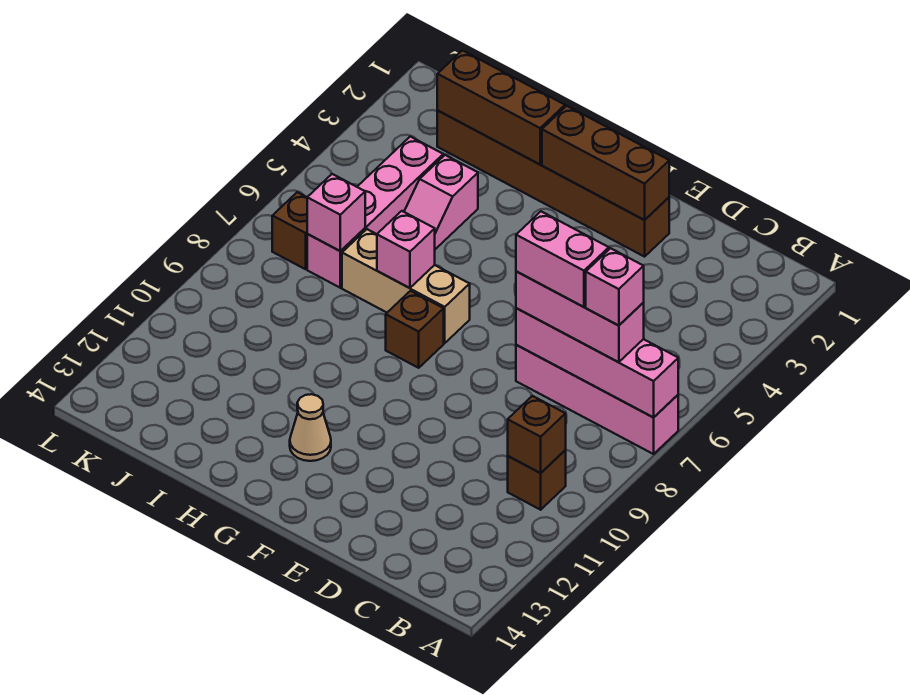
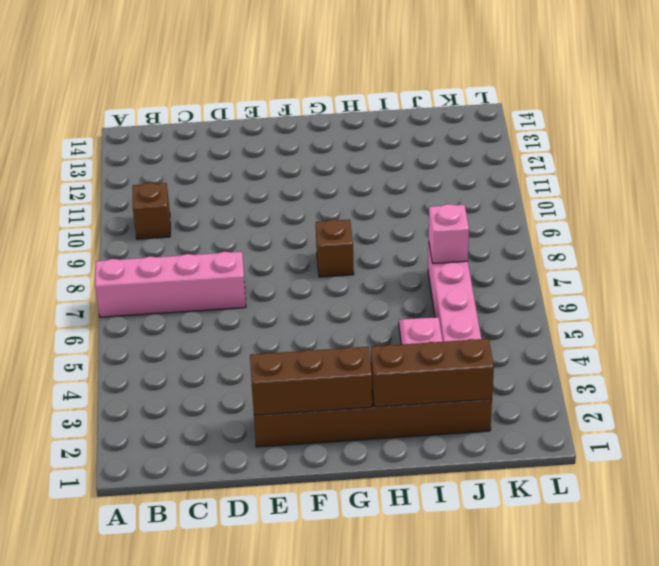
none -> tan 1x3 brick [342,229,470,343]
none -> tan 1x1 cone [290,394,331,461]
none -> brown 1x1 brick [272,192,307,269]

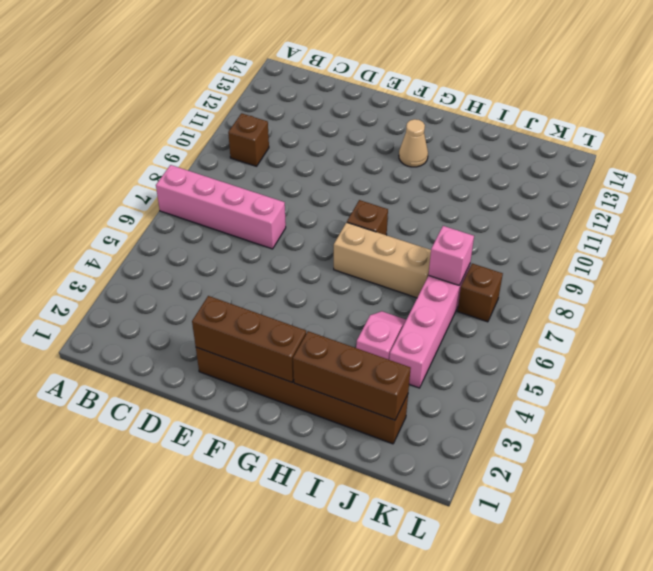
none -> pink 1x4 brick [516,308,678,418]
none -> brown 1x1 brick [508,396,566,473]
none -> pink 1x1 brick [377,211,435,288]

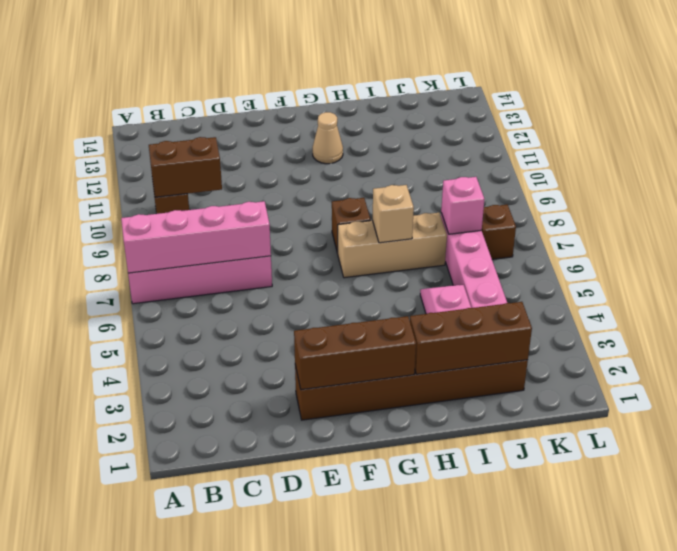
brown 1x2 brick [149,137,222,197] -> brown 1x1 brick [508,396,566,473]
tan 1x1 brick [372,185,414,243] -> pink 1x1 brick [377,211,435,288]
none -> pink 1x3 brick [516,271,644,362]
none -> pink 1x1 brick [586,248,644,326]
none -> pink 1x2 brick [516,211,609,307]

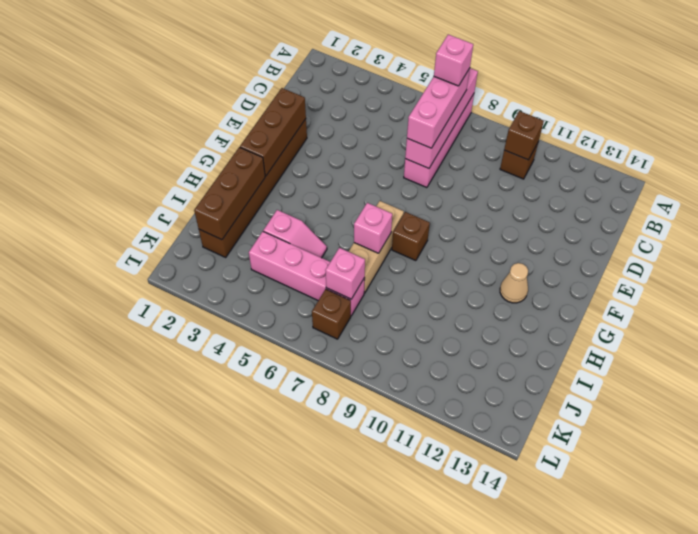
none -> pink 1x2 brick [516,211,609,307]

